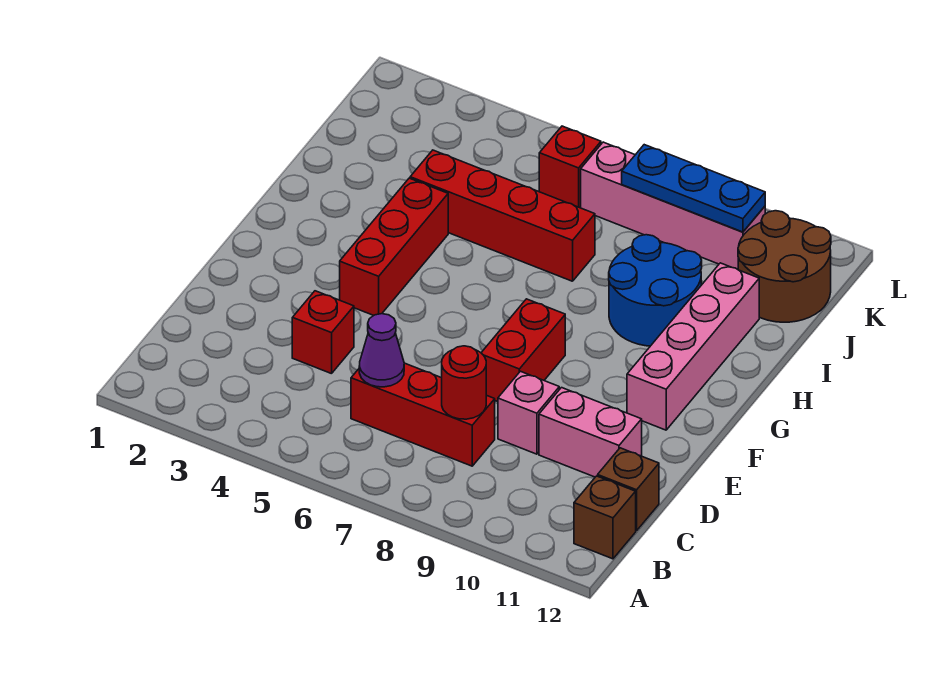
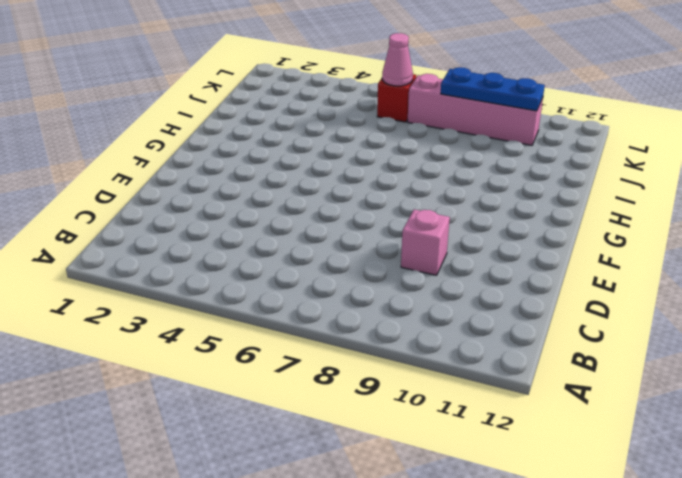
pink 1x1 cone [382,33,413,86] -> none
none -> brown 1x1 brick [574,476,636,559]
none -> red 1x3 brick [351,363,495,466]
none -> brown 1x1 brick [598,448,659,531]

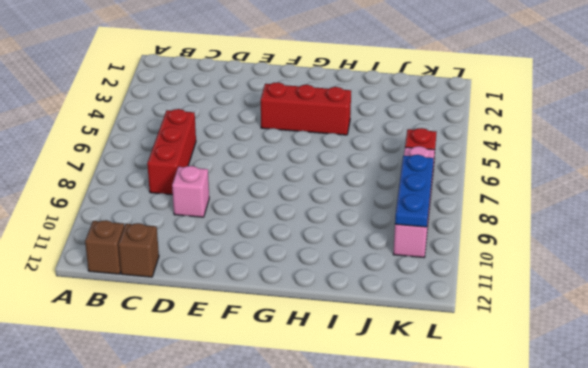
none -> red 1x1 brick [292,291,354,374]
none -> pink 1x2 brick [539,388,642,477]
none -> red 1x2 brick [481,299,565,402]

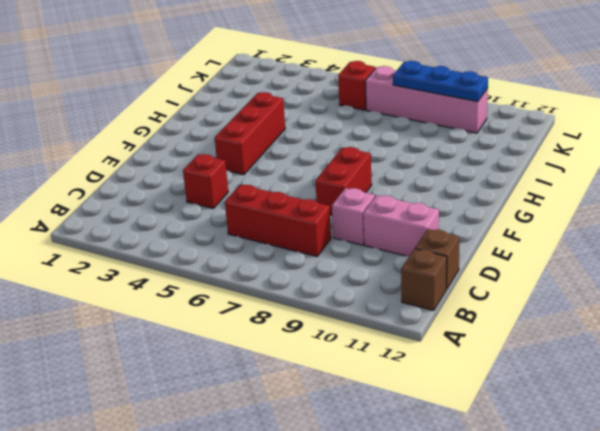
none -> pink 1x4 brick [627,263,759,430]
none -> blue 2x2 round brick [609,235,702,346]
none -> red 1x4 brick [410,150,595,281]

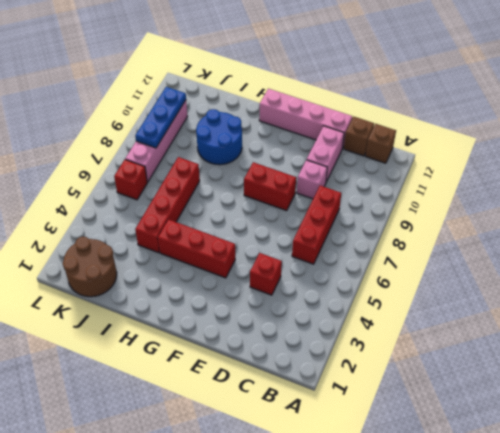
pink 1x4 brick [259,89,352,149] -> pink 1x4 brick moved to [627,263,759,430]
brown 2x2 round brick [63,237,117,297] -> brown 2x2 round brick moved to [738,211,831,322]
none -> purple 1x1 cone [359,314,404,387]
none -> red 1x1 round brick [442,346,486,419]

